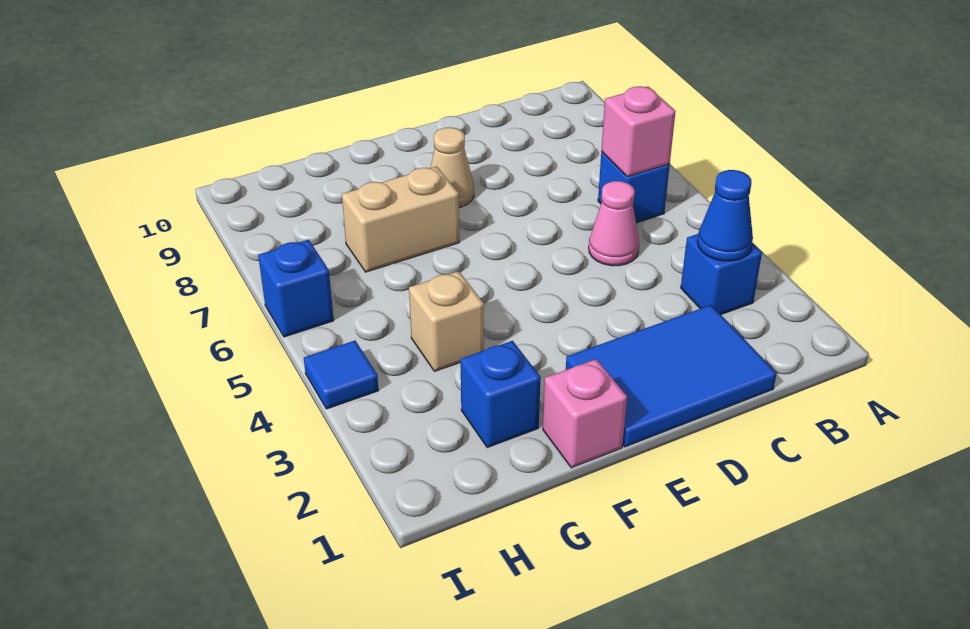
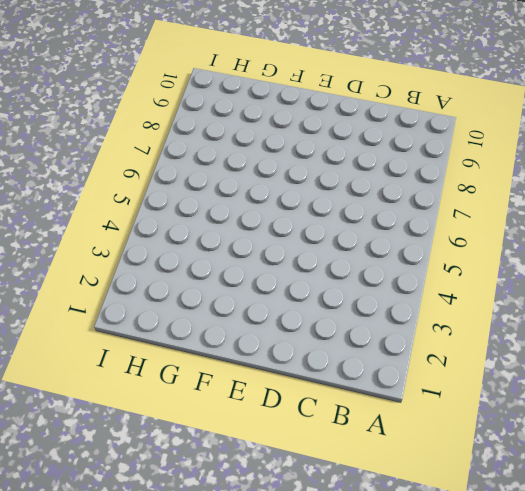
none -> blue 1x1 brick [681,234,762,315]
none -> blue 1x1 brick [598,152,670,223]
none -> blue 2x3 tile [566,305,777,447]

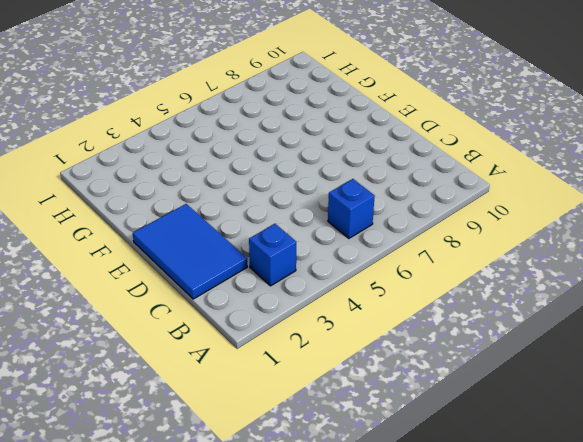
none -> pink 1x1 cone [589,181,639,266]
none -> tan 1x1 cone [430,127,474,208]
none -> pink 1x1 brick [543,359,627,468]

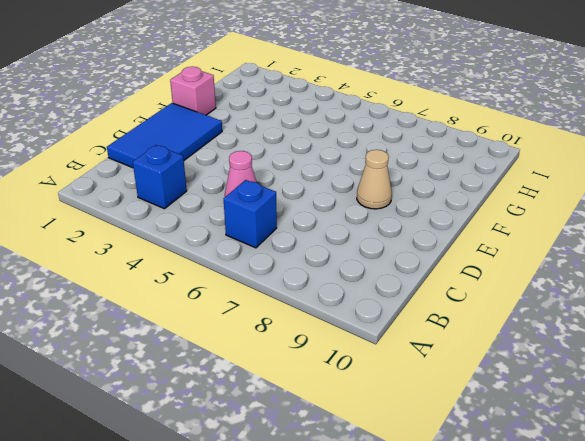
none -> tan 1x2 brick [342,166,459,272]
none -> blue 1x1 brick [461,341,541,448]
none -> tan 1x1 brick [409,271,484,371]

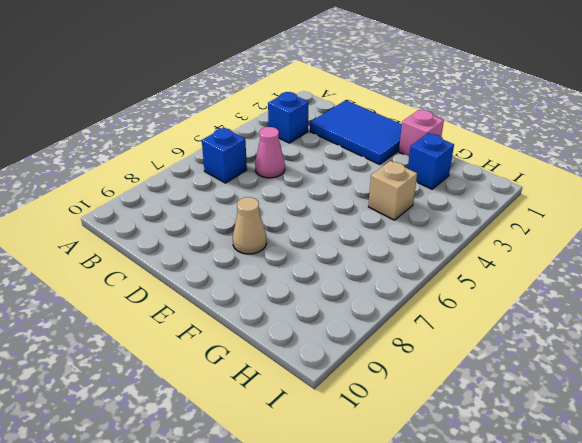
none -> tan 1x2 brick [342,166,459,272]
none -> blue 1x1 tile [304,341,379,409]
none -> blue 1x1 brick [258,240,334,337]

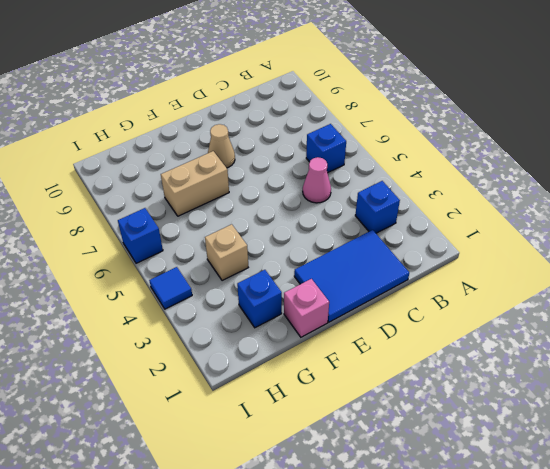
none -> blue 1x1 cone [697,170,753,261]
none -> pink 1x1 brick [601,86,676,177]

